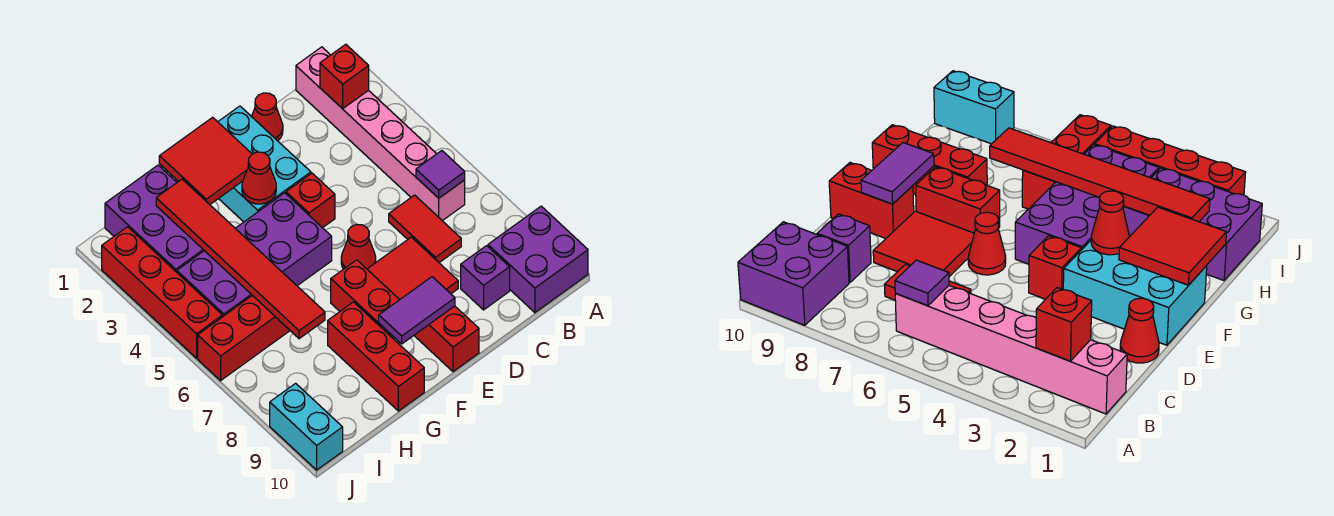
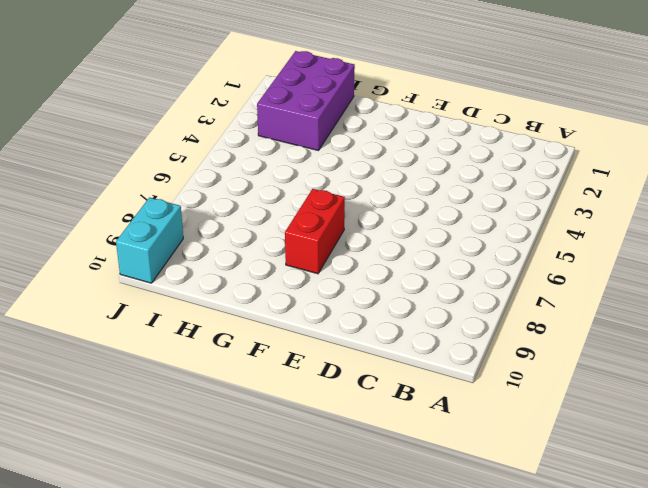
none -> purple 2x2 brick [488,206,588,313]
none -> pink 1x6 brick [296,47,465,221]
none -> red 1x2 tile [389,195,461,263]

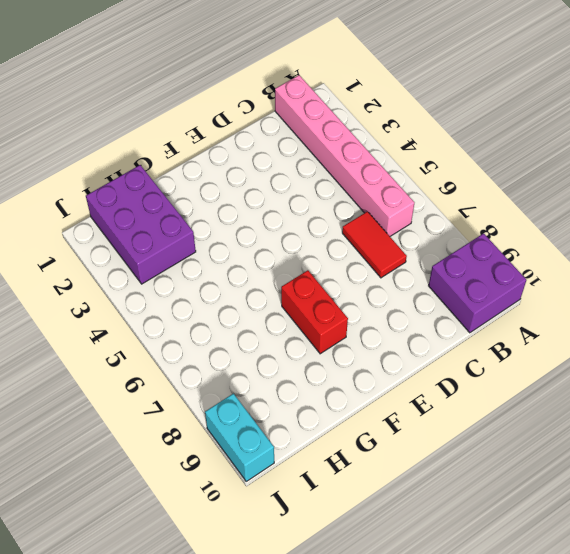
none -> purple 1x1 brick [461,246,510,310]
none -> red 1x1 cone [252,93,283,141]
none -> red 2x2 tile [367,237,458,300]

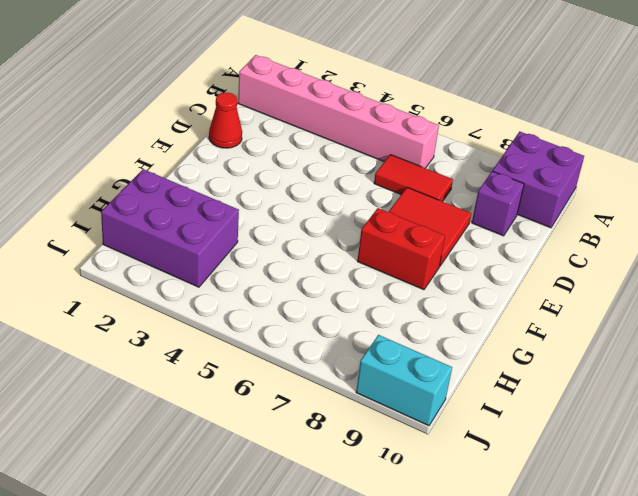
none -> cyan 2x3 brick [218,106,311,222]
none -> red 1x1 brick [286,173,335,228]
none -> red 1x1 cone [341,225,376,269]

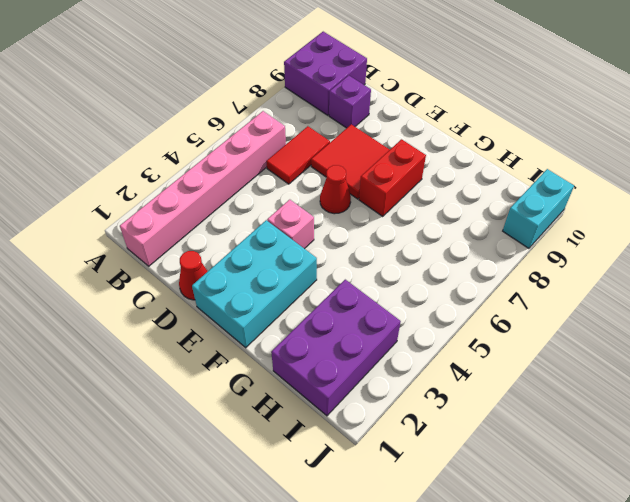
pink 1x1 brick [267,200,314,249] -> red 1x1 brick [286,173,335,228]
none -> red 1x2 brick [414,306,479,372]
none -> purple 2x4 brick [177,193,332,317]
none -> red 1x3 brick [328,302,424,411]

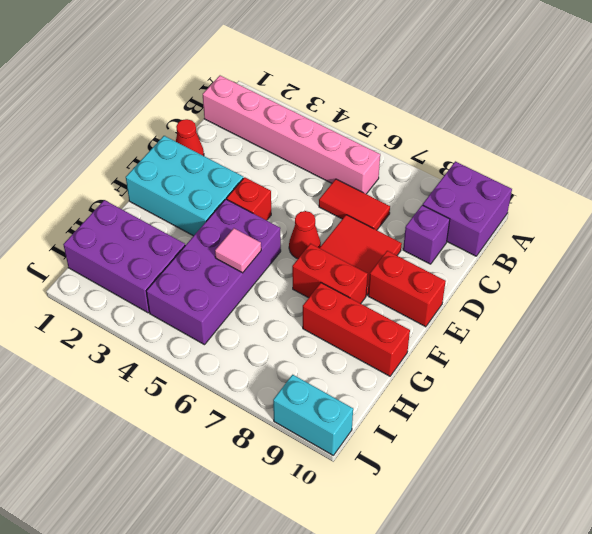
pink 1x1 tile [215,228,261,273] -> none
none -> red 1x3 brick [198,295,290,381]
none -> red 1x4 brick [102,227,222,358]
none -> red 1x1 brick [320,44,369,109]

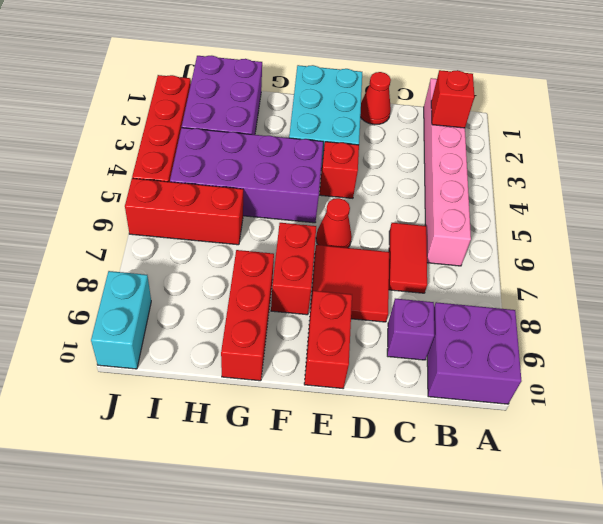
none -> purple 1x1 tile [416,151,465,198]
none -> purple 1x2 tile [379,277,455,344]
none -> red 2x2 tile [159,117,252,204]

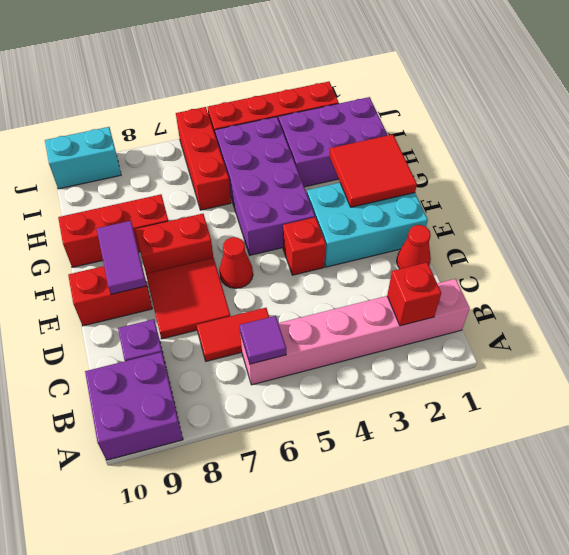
none -> red 1x1 cone [242,152,276,204]
none -> red 1x6 tile [156,179,325,339]

